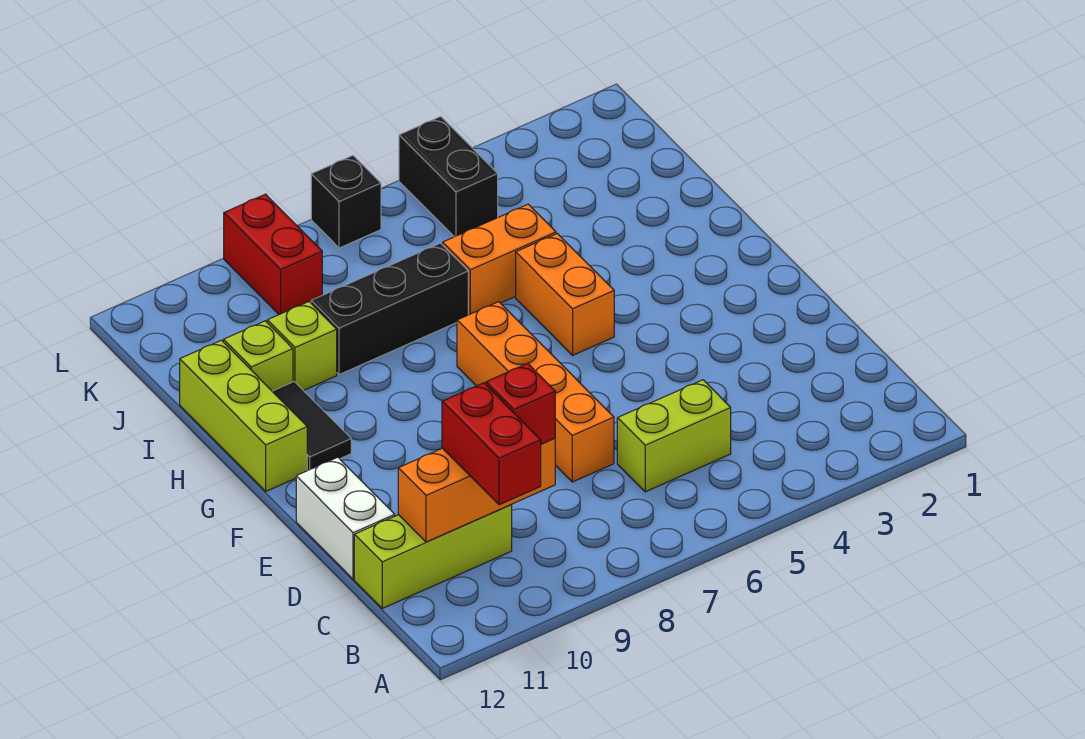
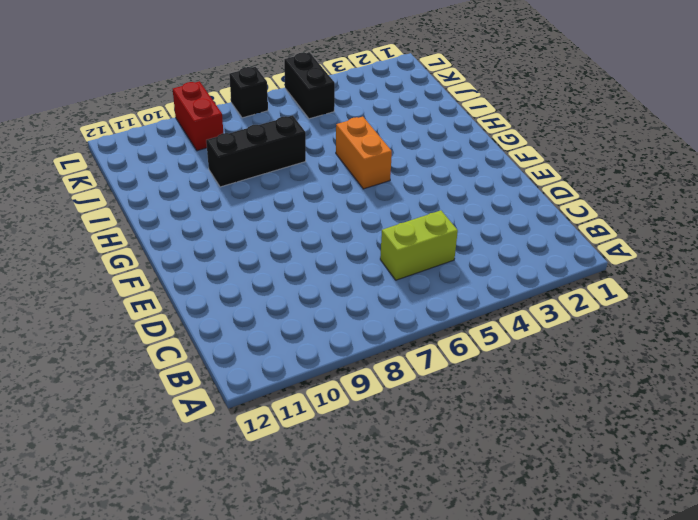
none -> lime 1x3 brick [354,505,512,608]
none -> orange 1x4 brick [457,302,614,482]
none -> white 1x2 brick [296,457,395,579]

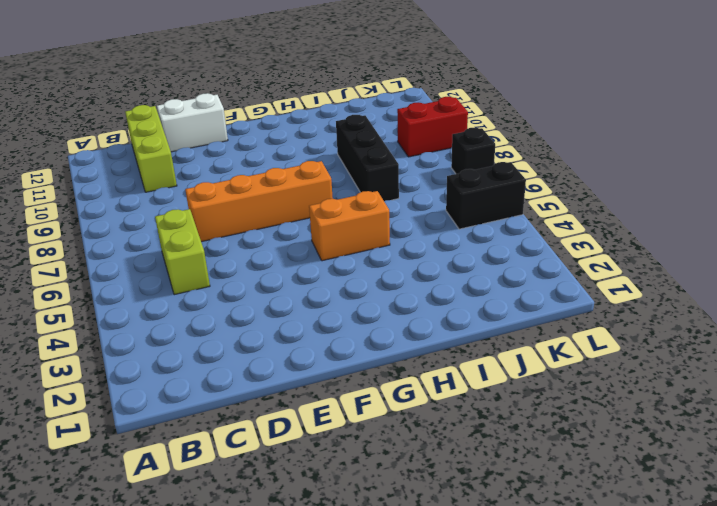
none -> black 1x2 tile [272,382,351,471]
none -> lime 1x3 brick [180,340,307,491]
none -> orange 1x2 brick [443,204,556,315]

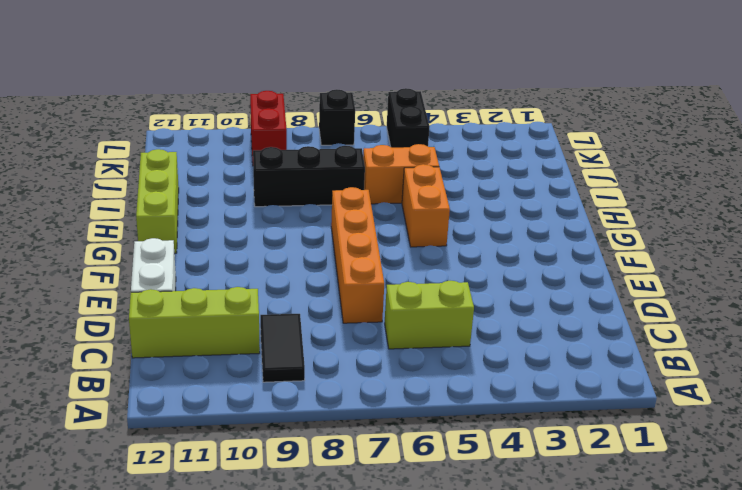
black 1x2 tile [260,314,305,382] -> black 1x2 tile moved to [272,382,351,471]
none -> lime 1x1 brick [267,302,337,391]
none -> lime 1x1 brick [223,321,293,391]
none -> orange 1x3 brick [398,438,555,542]

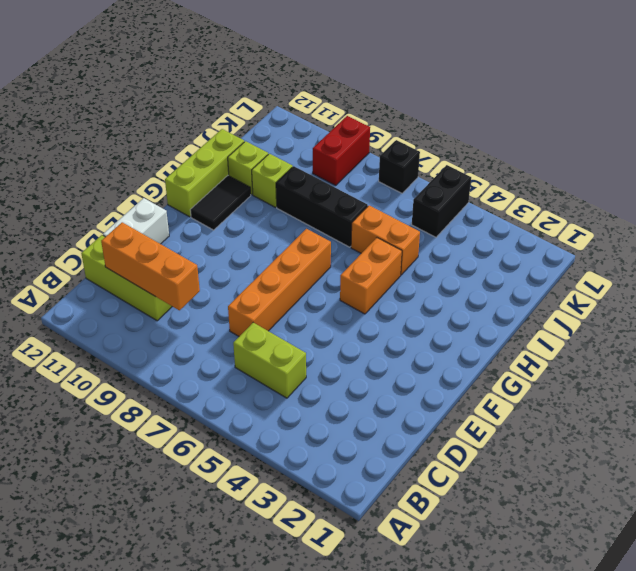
none -> red 1x2 brick [442,383,541,505]
none -> red 1x1 brick [486,363,555,444]

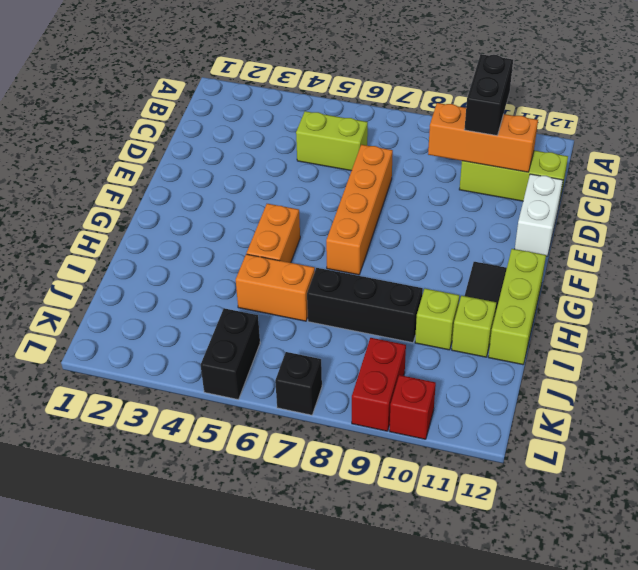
black 1x2 brick [464,54,513,136] -> red 1x2 brick [442,383,541,505]
red 1x1 brick [390,375,436,439] -> red 1x1 brick moved to [486,363,555,444]

